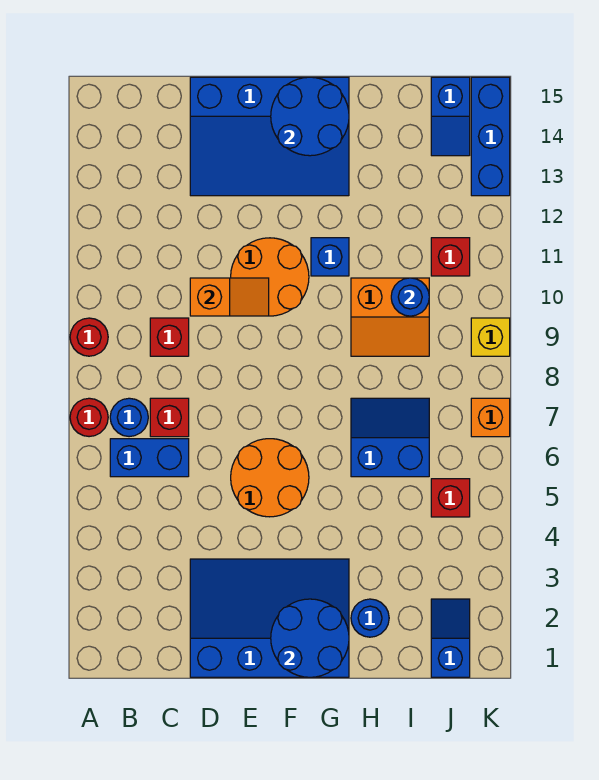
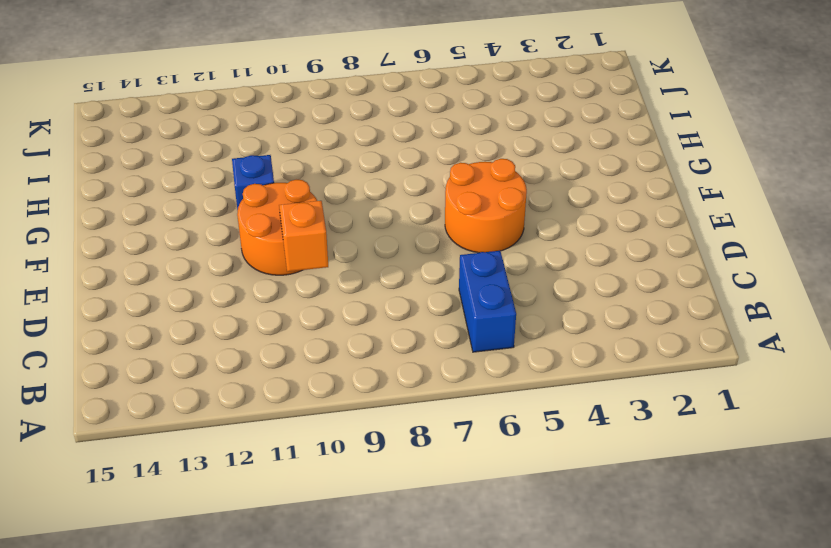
none -> red 1x1 round brick [70,398,108,437]
none -> red 1x1 round brick [70,318,108,356]
none -> blue 1x1 round brick [110,398,148,437]

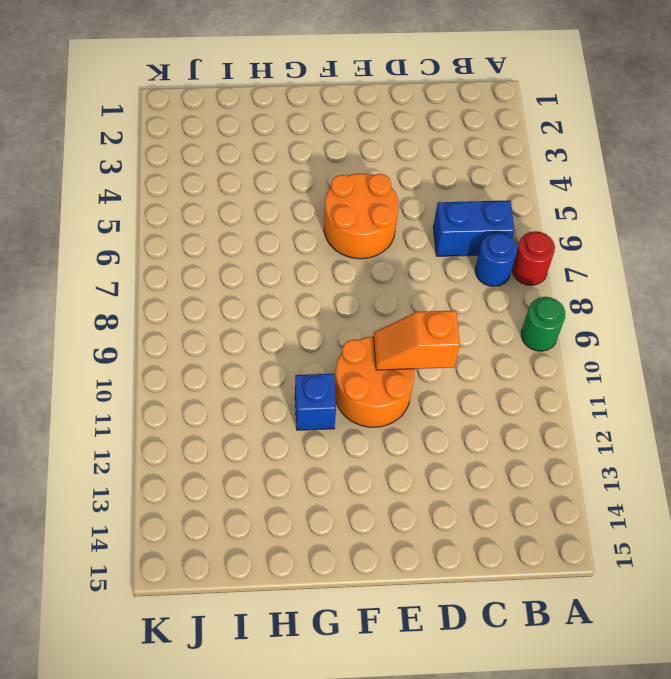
green 1x1 round brick [521,297,565,351] -> red 1x1 round brick [70,318,108,356]
none -> red 1x1 brick [150,398,189,437]
none -> red 1x1 brick [150,318,189,356]
none -> blue 3x4 slope [190,559,349,677]

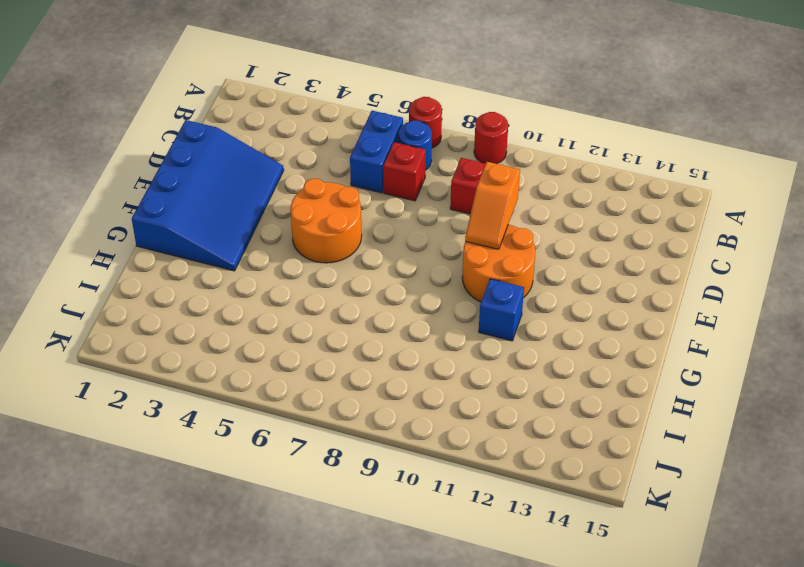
none -> blue 3x4 slope [190,77,349,196]
none -> blue 1x1 round brick [351,599,389,637]
none -> blue 2x2 slope [351,398,429,477]

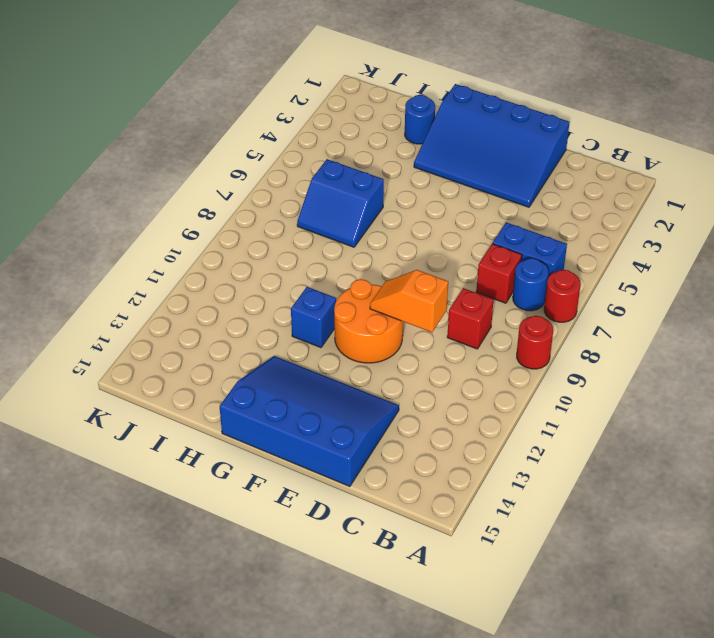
none -> orange 2x2 round brick [231,439,309,517]
none -> orange 2x2 slope [351,278,429,356]
none -> blue 1x2 slope [431,599,470,677]

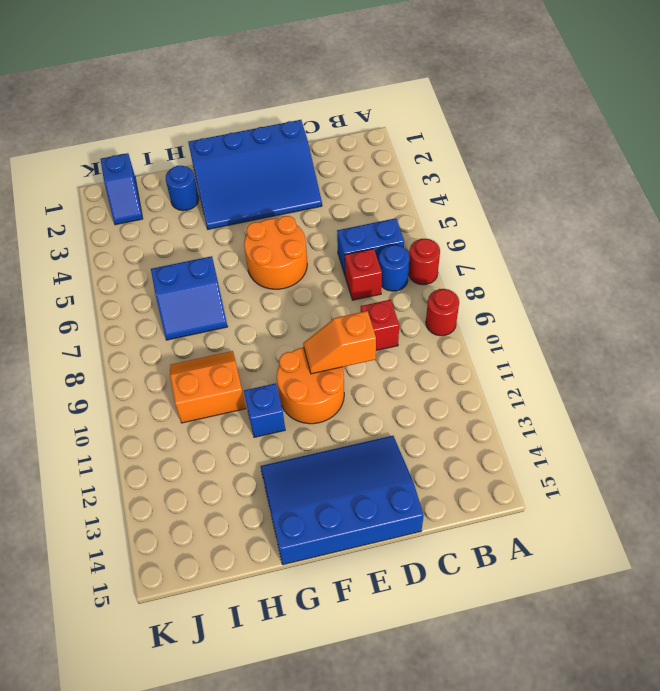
none -> red 1x1 brick [431,479,470,517]
none -> red 1x1 brick [431,238,470,276]
none -> blue 1x2 slope [431,77,470,156]

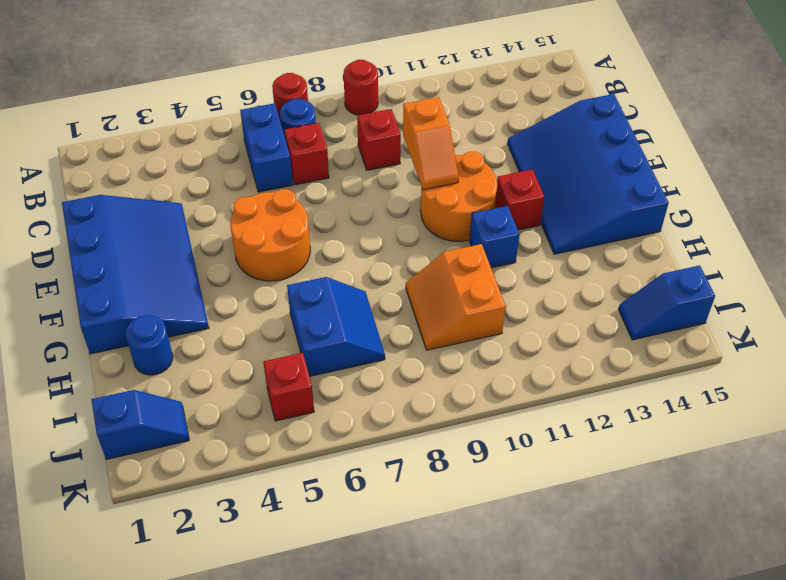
red 1x1 brick [495,169,544,230] -> red 1x1 brick moved to [431,238,470,276]
none -> orange 1x1 brick [471,398,510,437]
none -> yellow 1x1 brick [471,318,510,356]
none -> blue 1x3 brick [471,77,510,196]

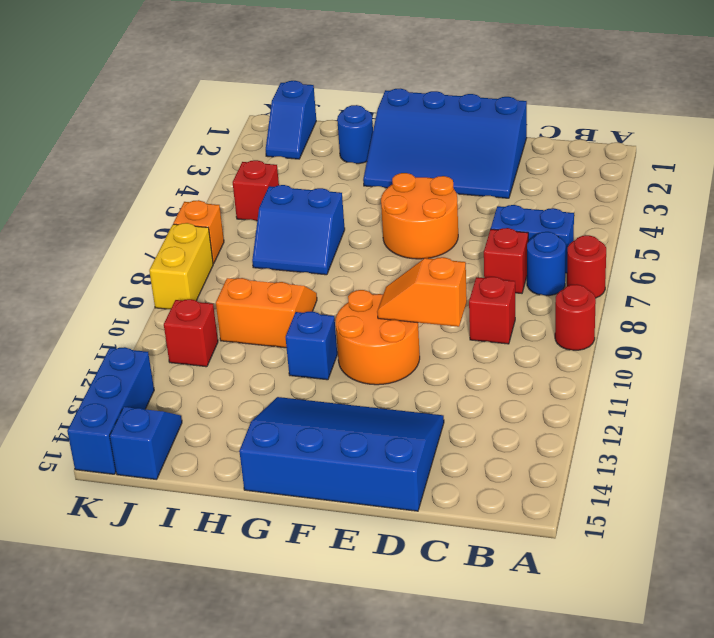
yellow 1x2 brick [149,223,213,309] -> yellow 1x1 brick [471,318,510,356]
none -> blue 2x2 round brick [271,599,349,677]
none -> blue 2x2 round brick [271,77,349,156]
none -> blue 1x1 round brick [391,278,429,316]

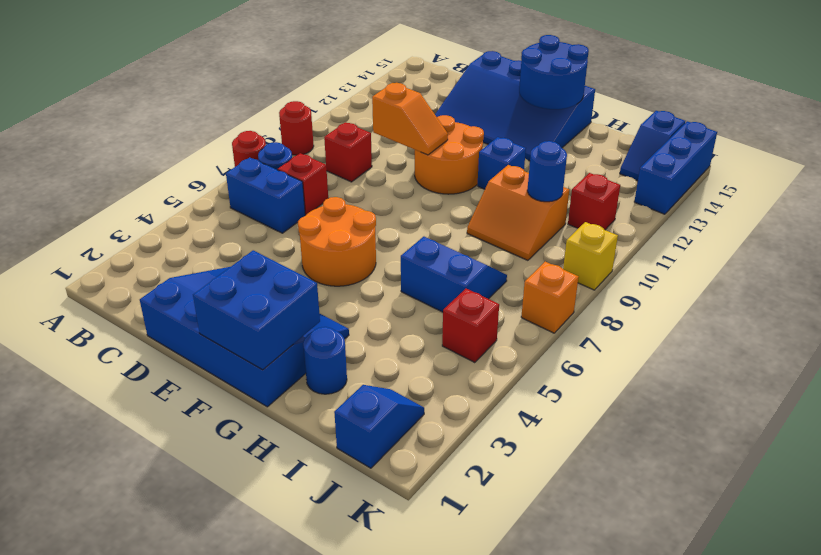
blue 2x2 brick [193,250,320,370] -> blue 2x2 round brick [271,599,349,677]

